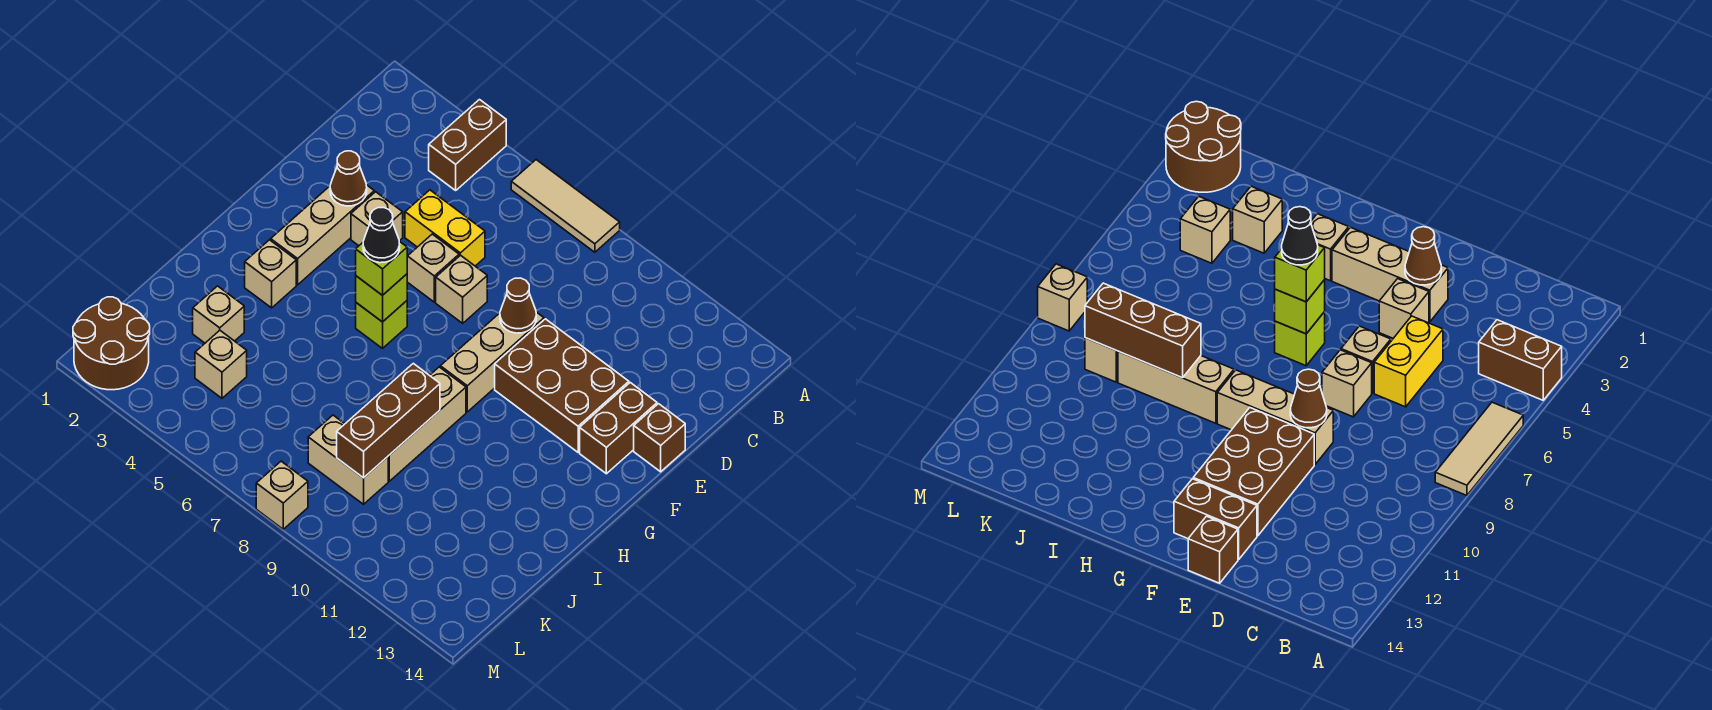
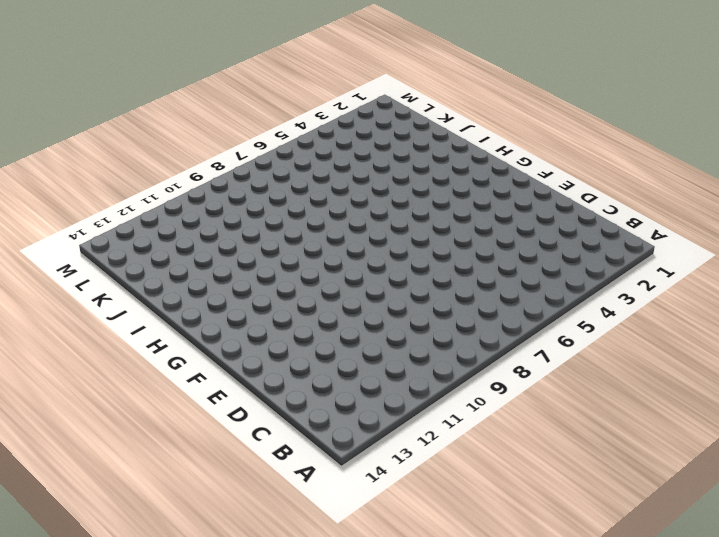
none -> brown 1x2 brick [429,100,506,190]
none -> tan 1x3 tile [511,160,620,252]
none -> yellow 1x2 brick [405,190,485,266]

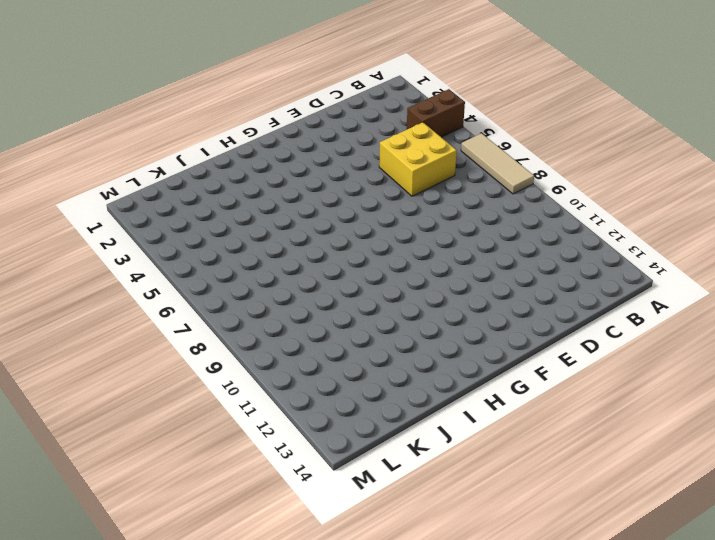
yellow 2x2 brick [379,122,457,196] -> yellow 1x2 brick [405,190,485,266]
none -> tan 1x3 brick [271,185,374,285]
none -> tan 1x1 brick [351,192,403,246]
none -> tan 1x1 brick [407,234,459,302]

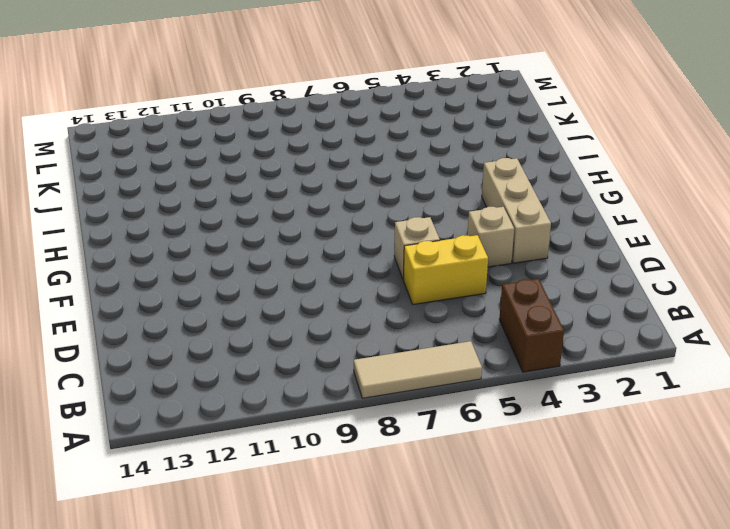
none -> tan 1x1 brick [436,255,487,323]
none -> tan 1x3 brick [440,312,544,412]
none -> brown 2x3 brick [495,319,629,452]

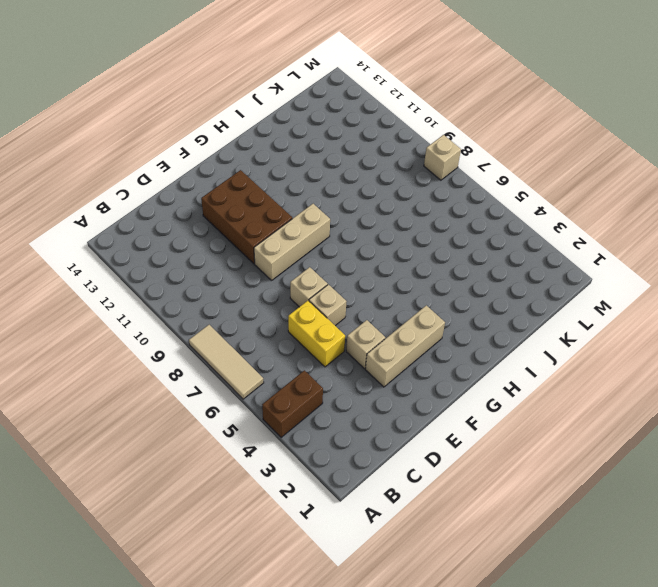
none -> brown 1x2 brick [580,383,657,474]
none -> brown 1x1 brick [634,404,685,472]
none -> lime 1x1 brick [356,301,407,348]

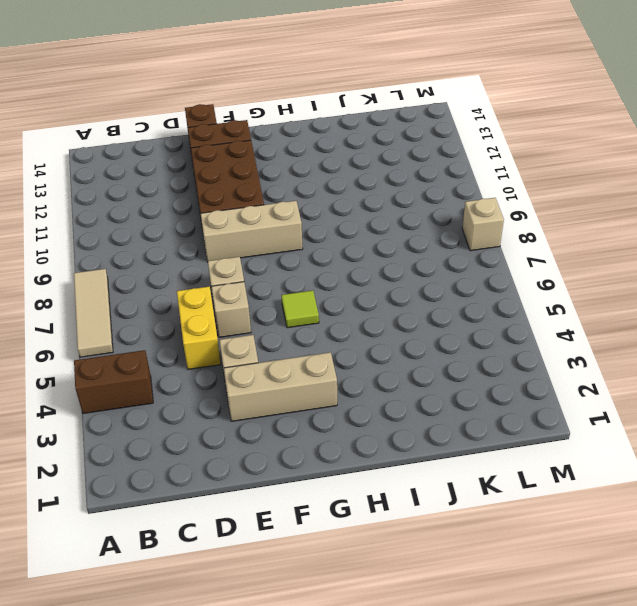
lime 1x1 tile [281,290,319,328] -> lime 1x1 brick [356,301,407,348]
none -> tan 1x1 brick [245,240,296,308]
none -> tan 1x3 brick [388,367,466,481]
none -> tan 1x1 brick [193,286,244,343]

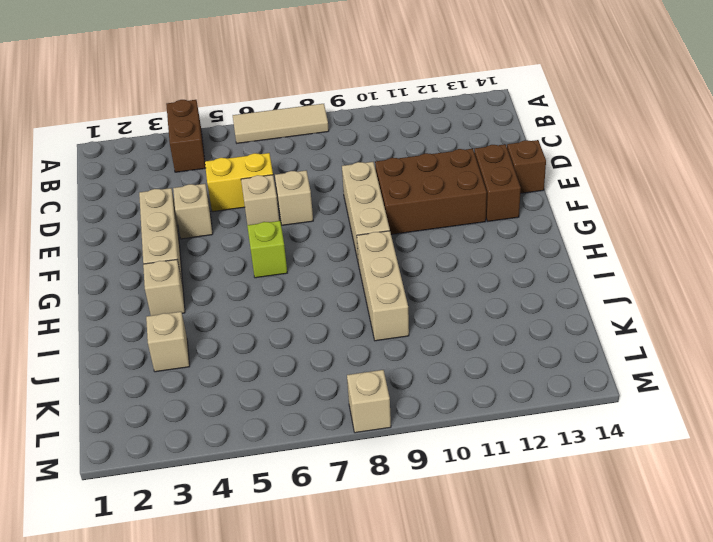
none -> tan 1x1 brick [195,330,247,398]
none -> tan 1x2 brick [308,415,388,504]
none -> brown 2x2 round brick [73,297,150,390]

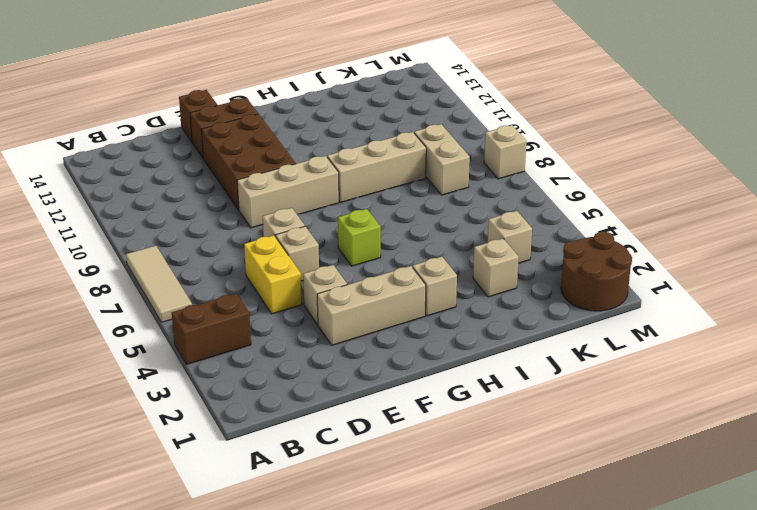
none -> brown 1x1 cone [330,151,367,206]
none -> brown 1x1 cone [500,278,536,333]
none -> lime 1x1 brick [356,274,407,322]

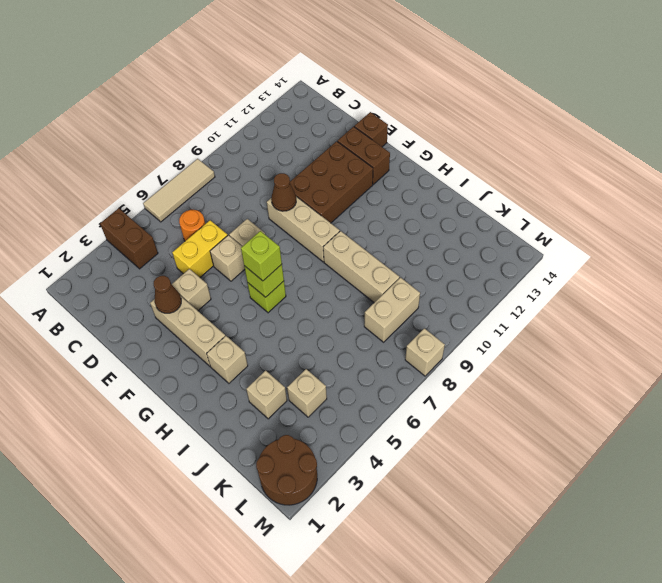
orange 1x1 round brick [179,210,205,241] -> none
none -> brown 1x3 brick [337,363,440,478]
none -> black 1x1 cone [363,208,400,263]

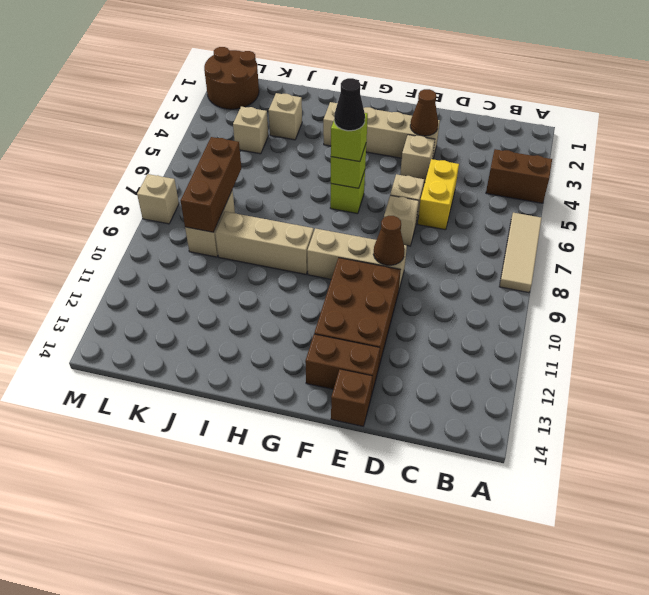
brown 1x3 brick [181,137,241,232] -> brown 1x3 brick turned to [337,363,440,478]

